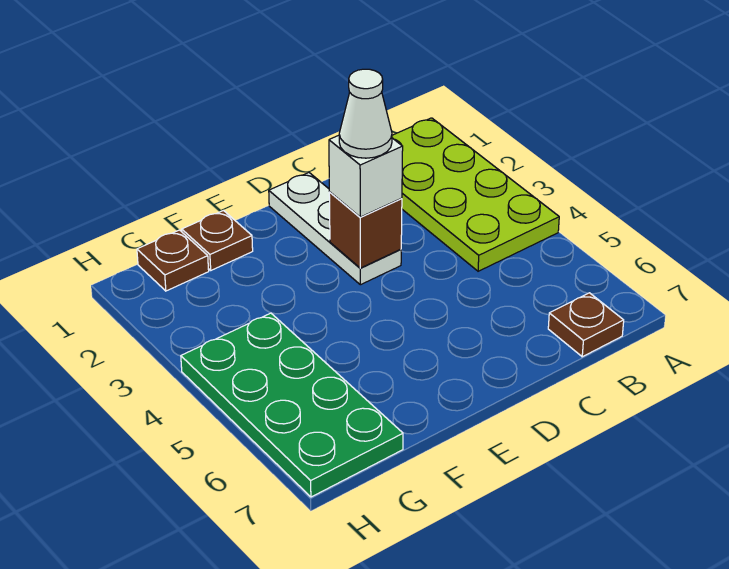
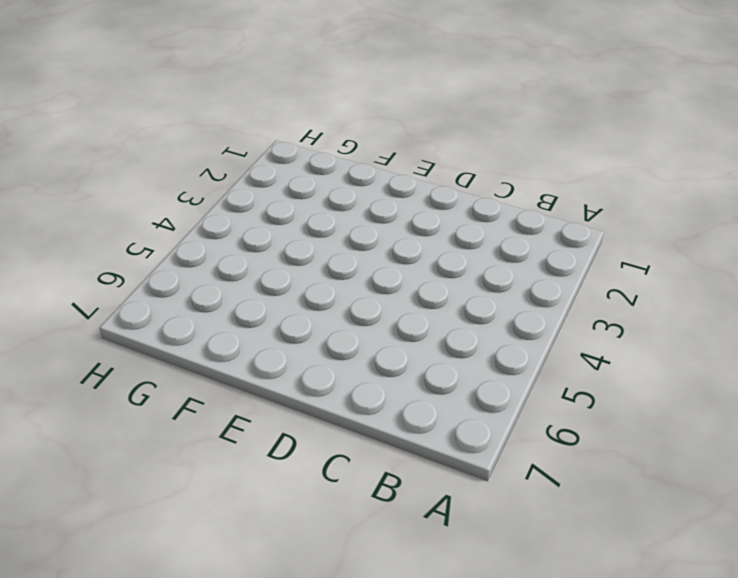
none -> lime 2x4 plate [392,118,559,271]
none -> brown 1x1 plate [548,293,624,357]

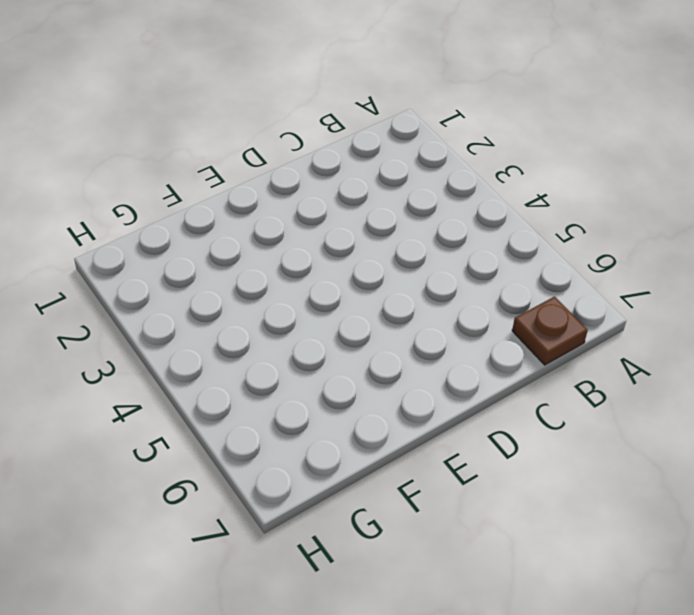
none -> lime 2x4 plate [392,118,559,271]
none -> white 1x3 plate [269,173,401,285]

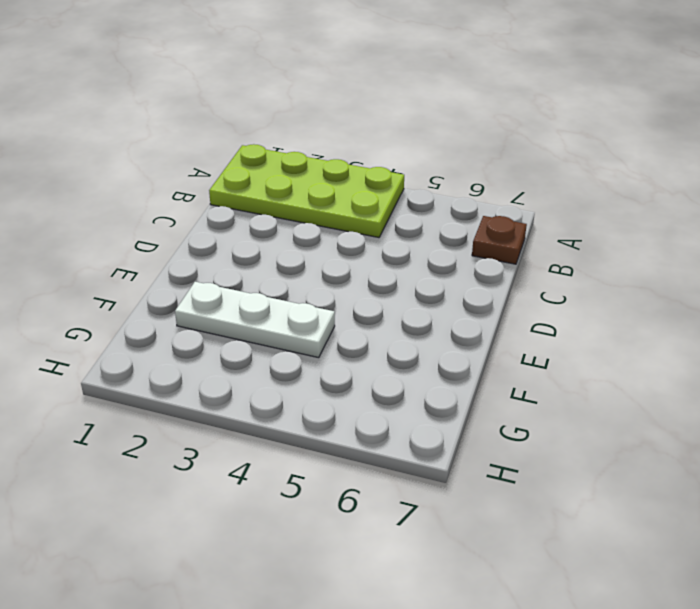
white 1x3 plate [175,282,335,358] -> white 1x3 plate moved to [269,173,401,285]
none -> brown 1x1 plate [182,211,253,270]
none -> brown 1x1 plate [137,230,209,291]

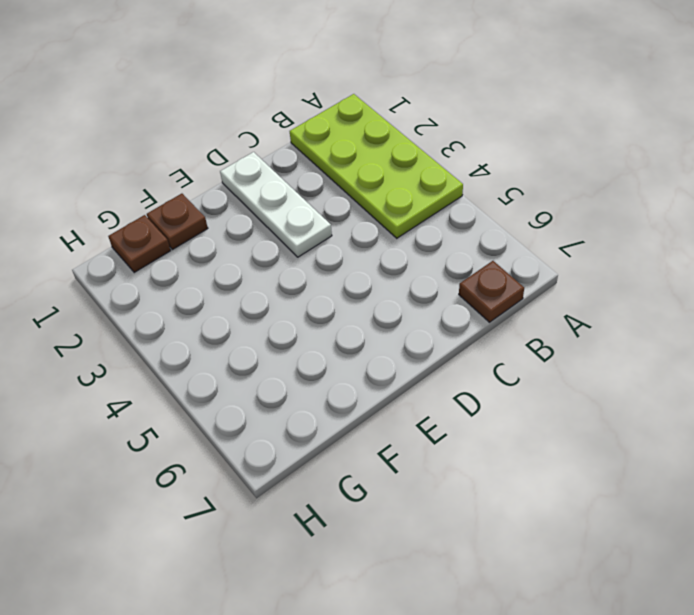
none -> green 2x4 plate [181,313,403,497]
none -> brown 1x1 brick [329,192,402,268]

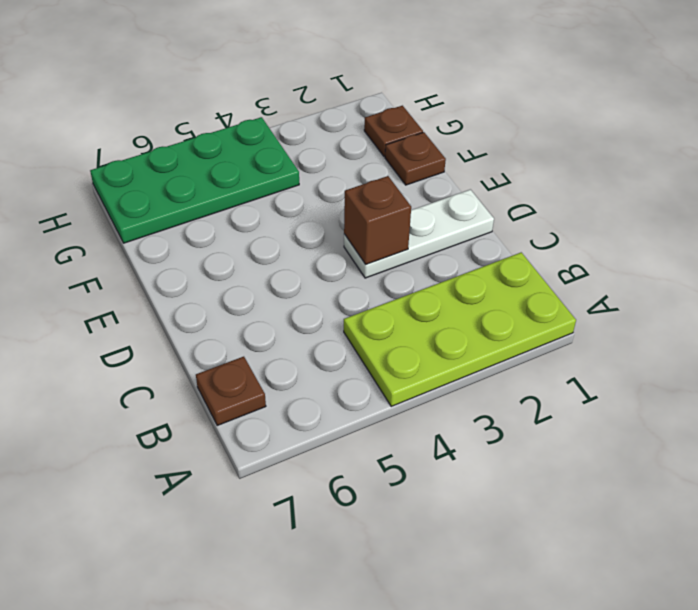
none -> white 1x1 brick [329,135,403,217]
none -> white 1x1 cone [339,69,392,158]

